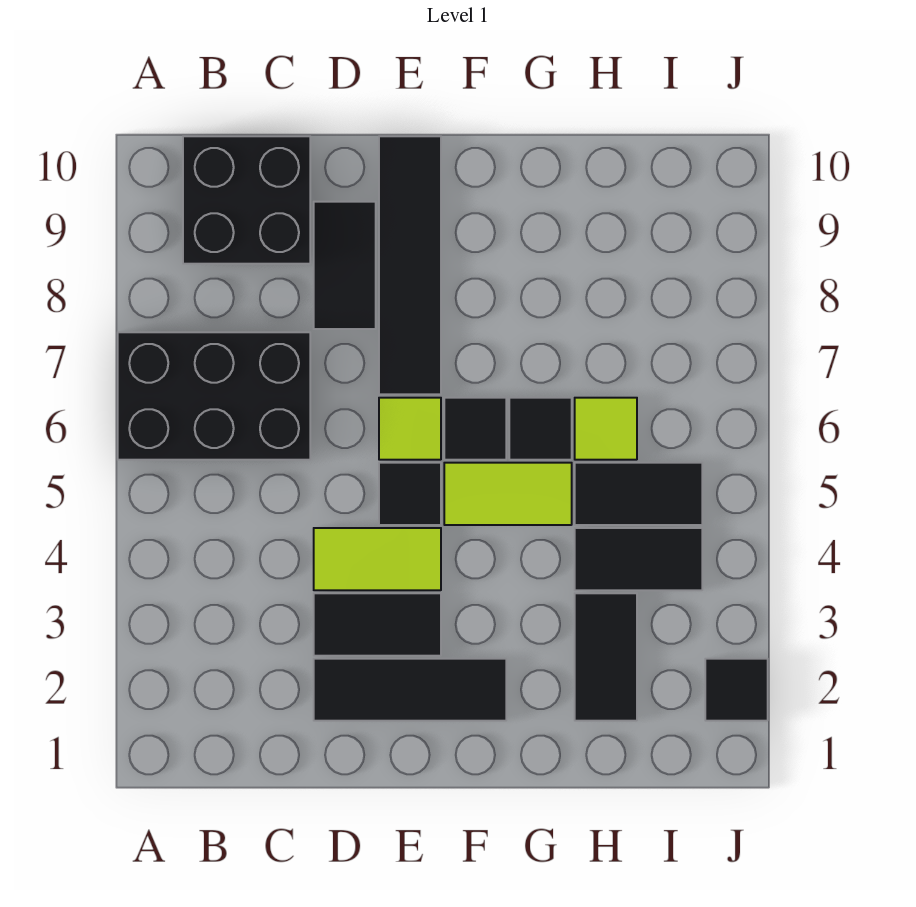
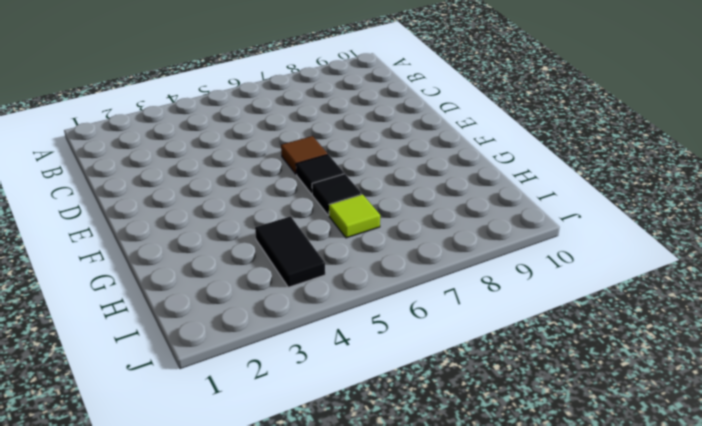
brown 1x1 tile [281,136,328,174] -> lime 1x1 tile [379,398,441,460]
none -> black 2x3 brick [118,332,310,460]
none -> black 2x2 brick [183,136,310,264]
none -> black 1x3 tile [314,659,506,721]

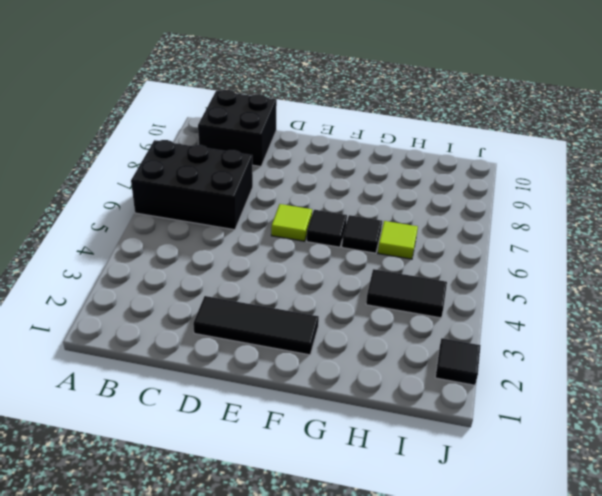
none -> black 1x2 tile [314,593,441,656]
none -> lime 1x2 tile [314,528,441,590]
none -> black 1x2 tile [314,202,376,329]

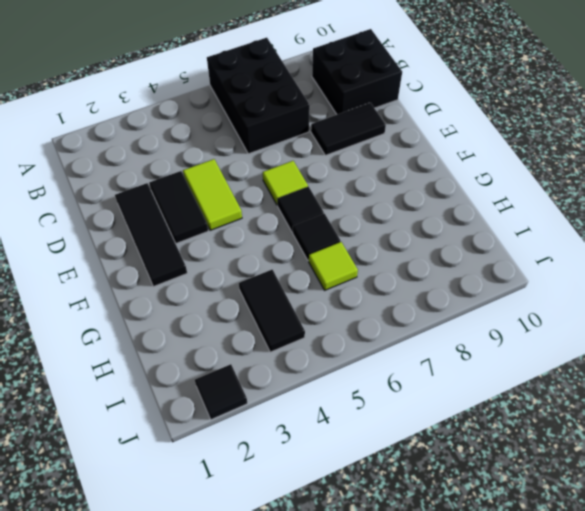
none -> black 1x1 tile [379,463,441,525]
none -> black 1x4 tile [379,136,441,394]
none -> lime 1x2 tile [444,463,572,525]

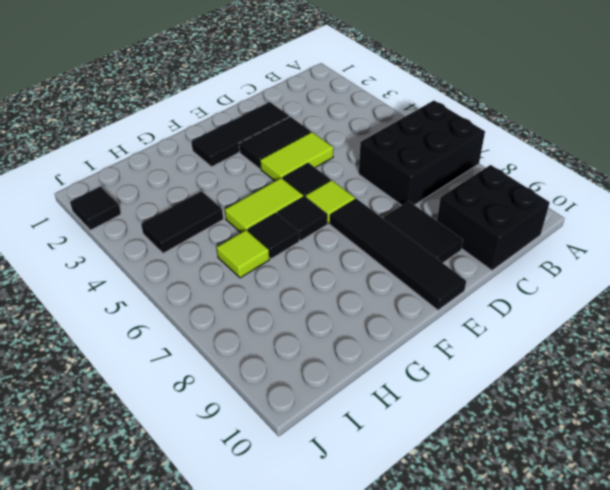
none -> black 1x2 tile [575,593,637,721]
none -> black 1x2 tile [575,463,702,525]

